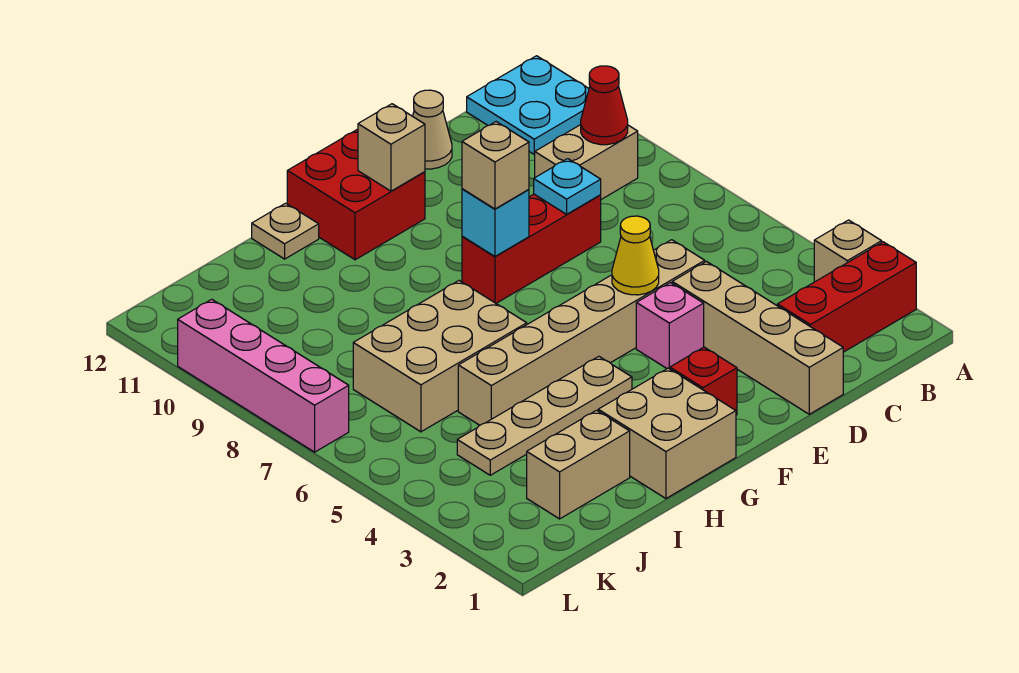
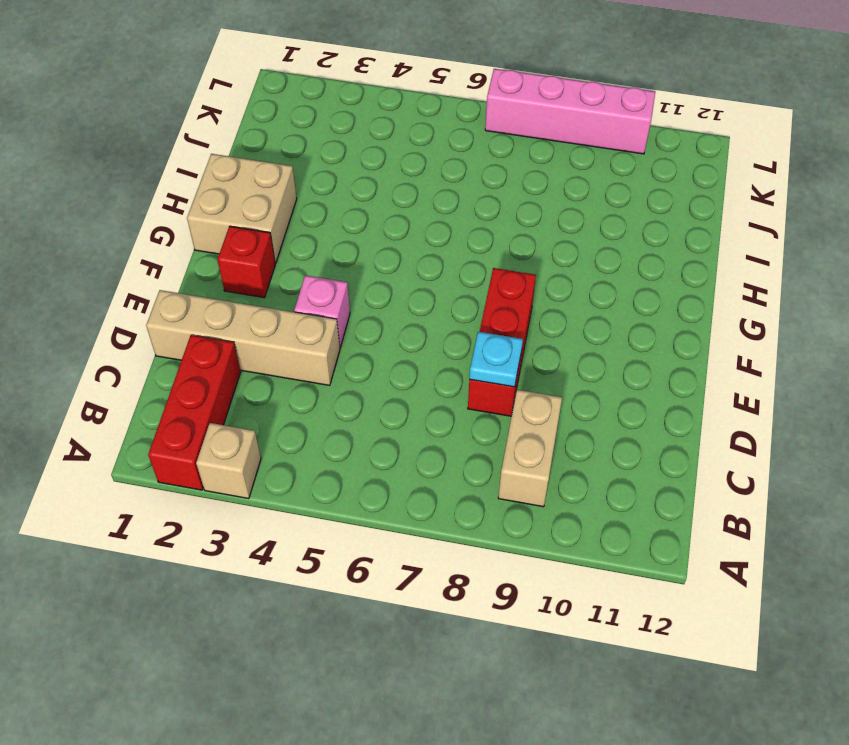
none -> cyan 2x2 plate [467,56,589,154]
none -> tan 1x6 brick [458,240,705,425]
none -> tan 1x1 cone [413,90,452,169]

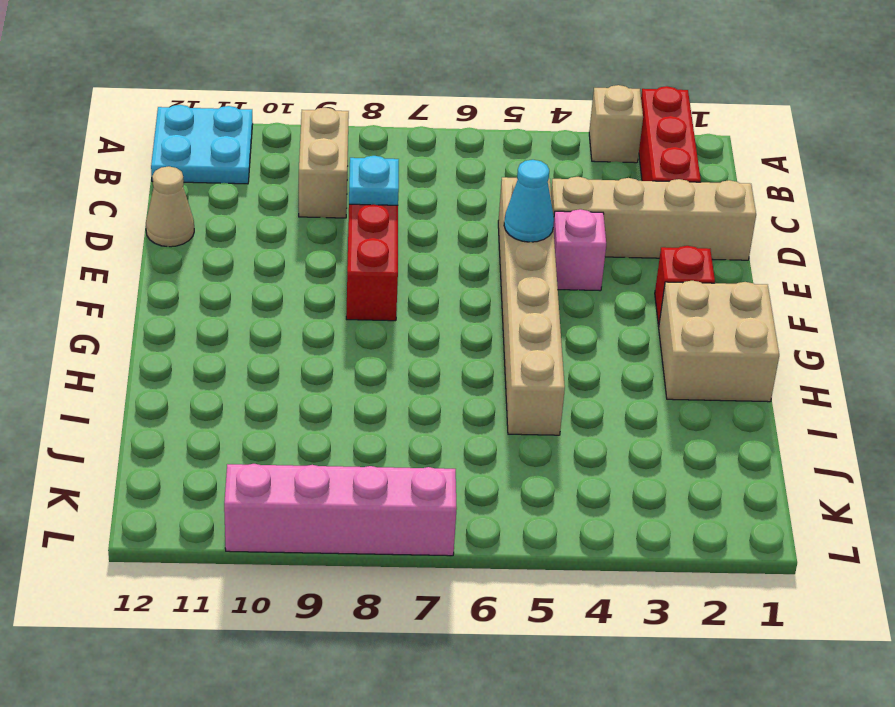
cyan 1x1 cone [504,160,554,242] -> yellow 1x1 cone [612,216,659,295]
none -> red 2x2 brick [287,129,425,260]
none -> tan 1x4 plate [457,356,632,475]
none -> tan 2x3 brick [353,281,527,432]

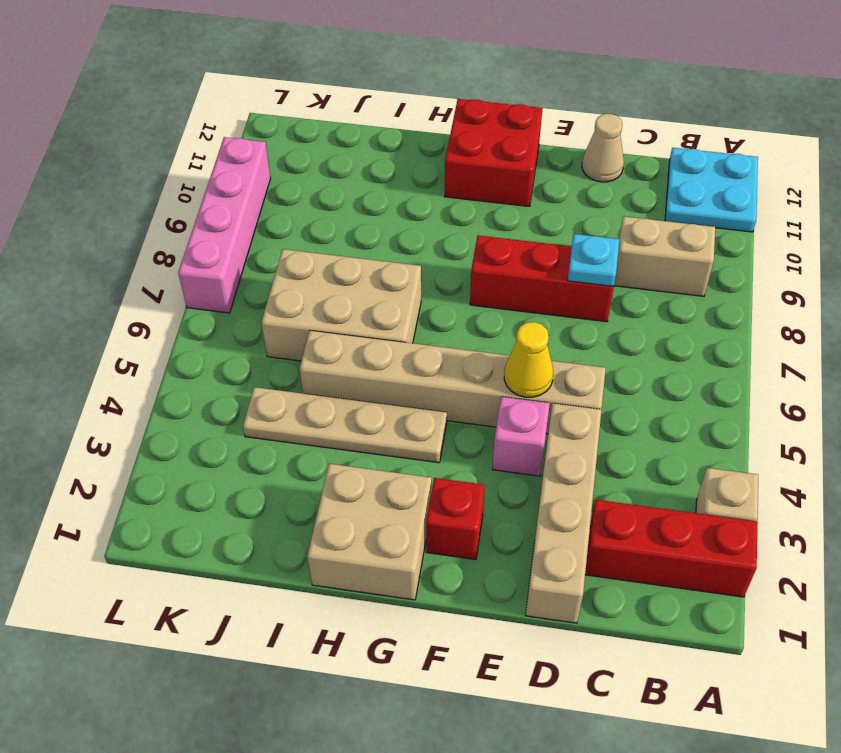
none -> tan 1x1 plate [252,203,319,259]
none -> tan 1x2 brick [527,410,630,519]
none -> red 1x1 cone [581,66,628,145]

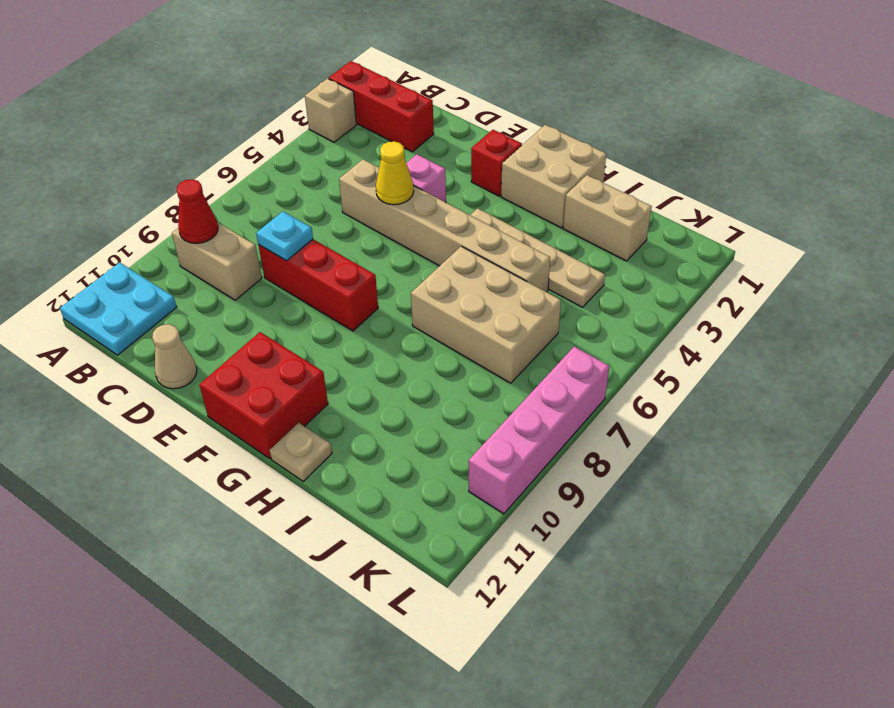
none -> tan 1x4 brick [672,261,843,414]
none -> cyan 1x1 brick [462,189,529,256]
none -> tan 1x1 brick [358,104,425,191]

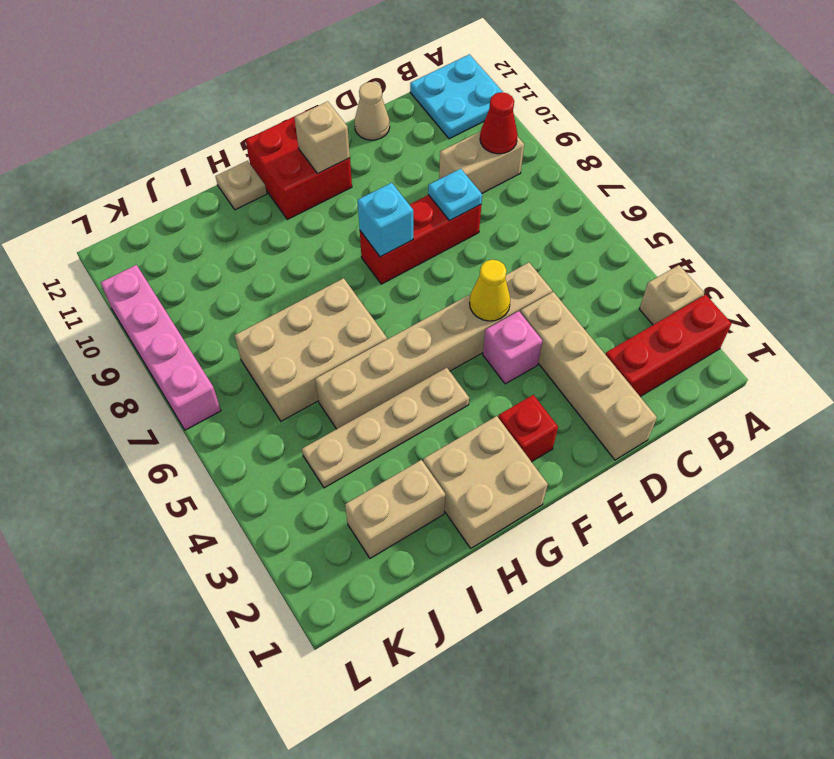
none -> tan 1x1 brick [462,122,529,209]

